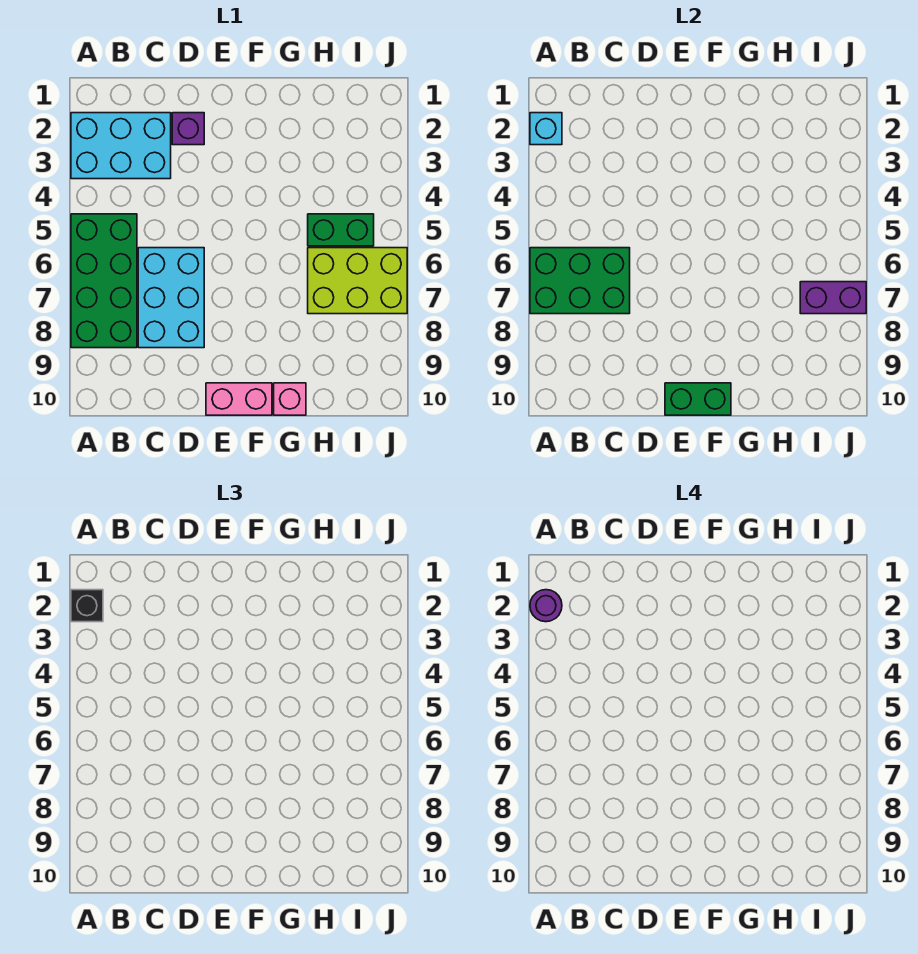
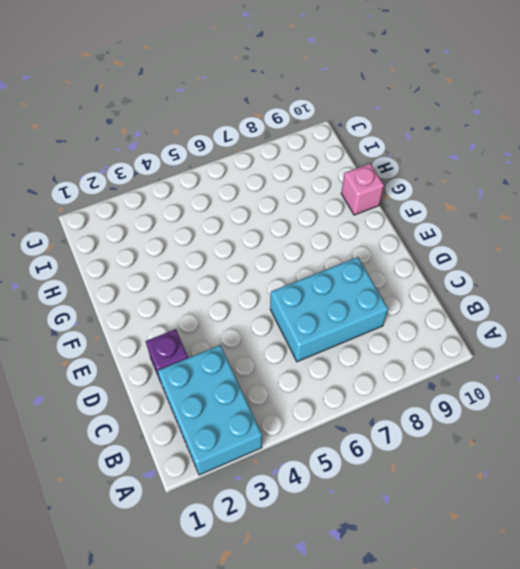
none -> green 2x4 brick [71,214,137,348]
none -> pink 1x2 brick [206,383,272,415]
none -> green 1x2 brick [308,214,374,246]

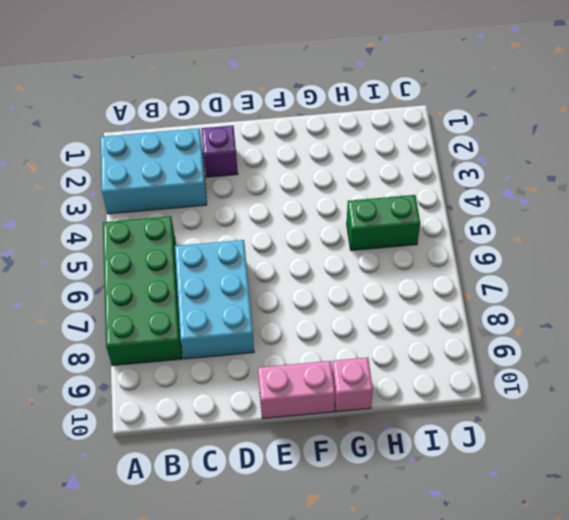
none -> lime 2x3 brick [308,248,407,314]
none -> cyan 1x1 brick [530,113,562,145]
none -> green 2x3 brick [530,248,630,314]

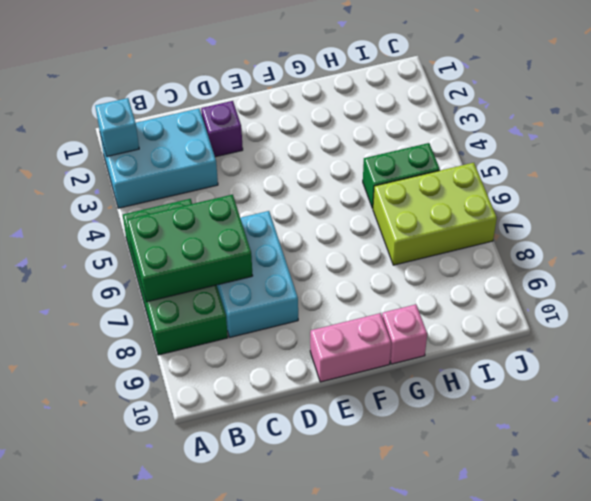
none -> green 1x2 brick [665,383,731,415]
none -> purple 1x2 brick [800,282,866,314]
none -> black 1x1 brick [71,590,103,622]

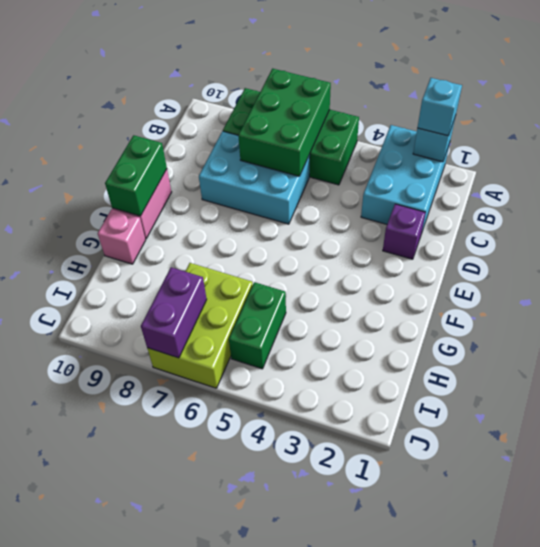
cyan 1x1 brick [417,78,462,136] -> black 1x1 brick [71,590,103,622]
none -> purple 1x1 round brick [530,590,562,622]

